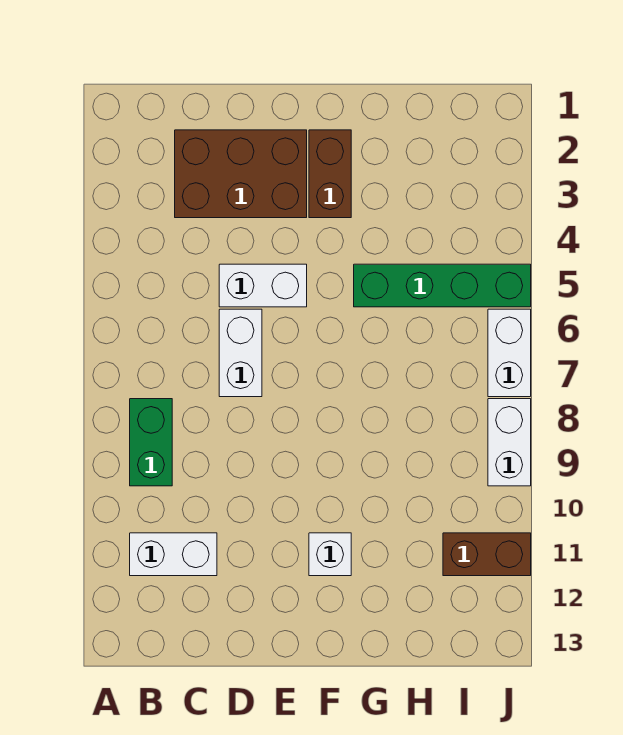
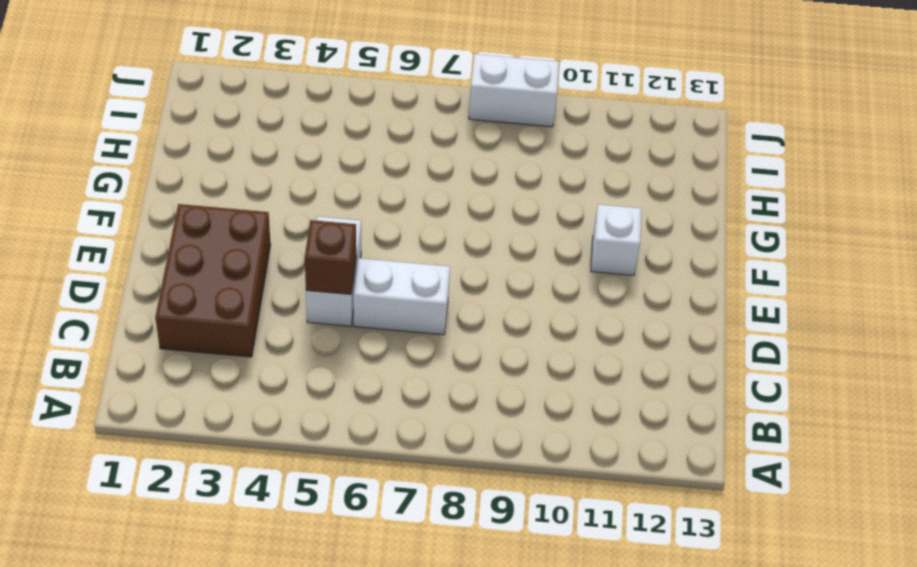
brown 1x1 brick [305,220,356,294] -> none
none -> green 1x2 brick [130,399,172,486]
none -> white 1x2 brick [130,533,217,576]

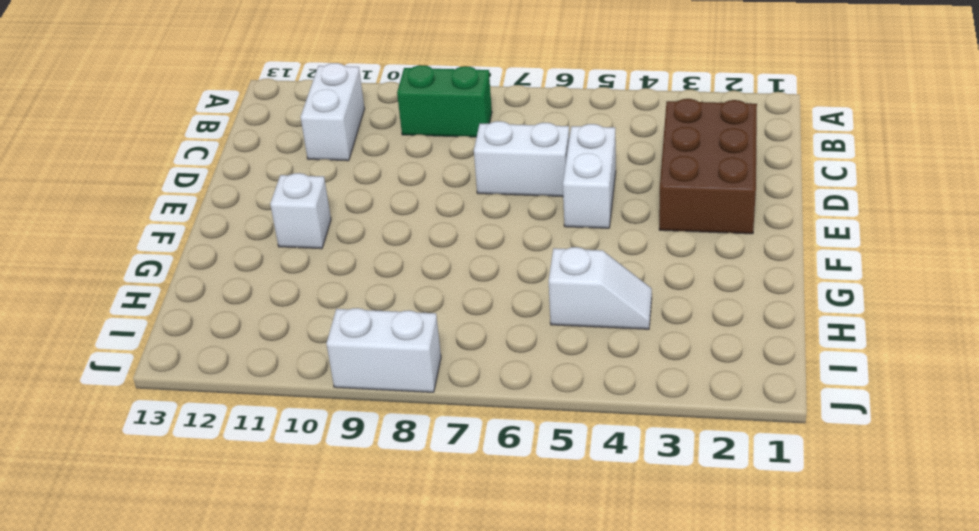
white 1x2 slope [549,247,652,329] -> green 1x4 brick [354,264,531,307]
none -> brown 1x2 brick [309,130,351,218]
none -> brown 1x2 brick [443,533,531,576]

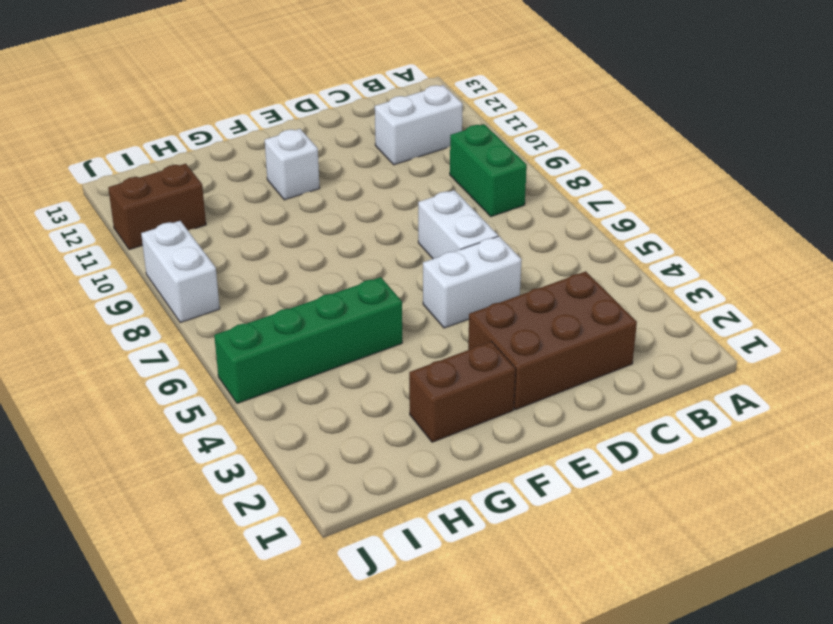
brown 1x2 brick [409,342,516,442] -> brown 1x2 brick turned to [309,130,351,218]
none -> white 1x2 brick [488,309,531,397]

